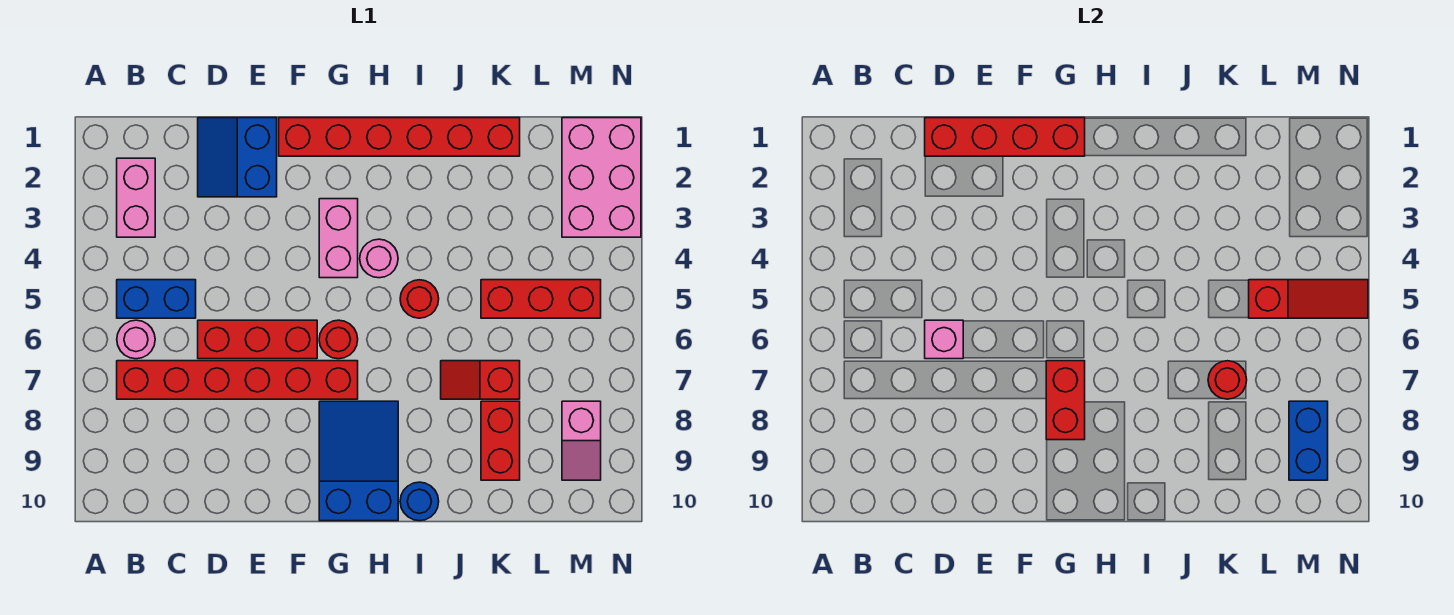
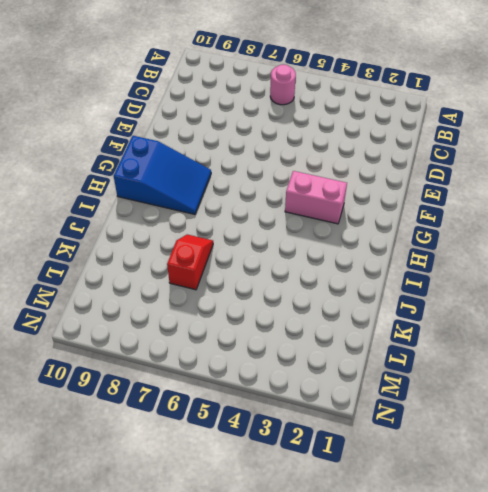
none -> pink 1x2 brick [117,158,155,237]
none -> blue 1x2 brick [117,280,196,318]
none -> red 1x6 brick [117,361,358,399]

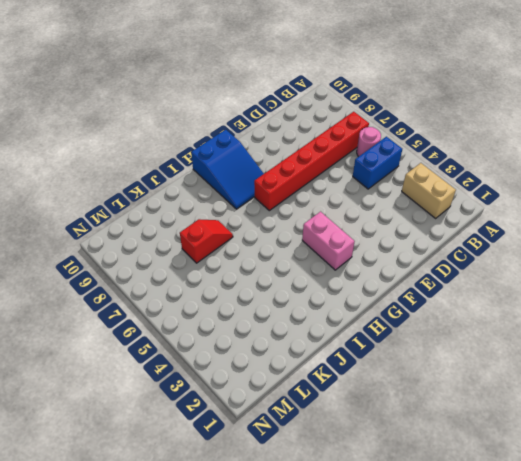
tan 1x2 brick [402,163,456,218] -> pink 1x2 brick [117,158,155,237]
none -> blue 2x2 slope [198,118,277,197]
none -> red 1x3 brick [198,320,317,359]
none -> red 1x6 brick [279,118,520,156]

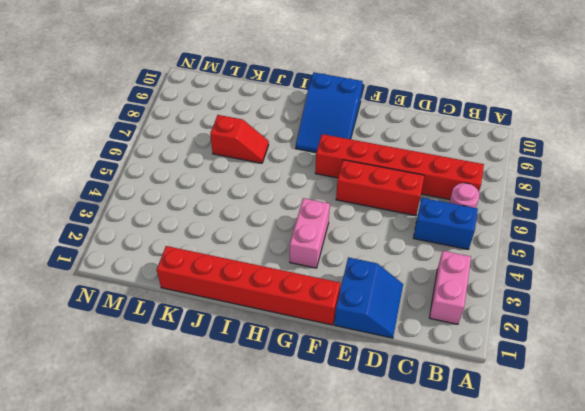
none -> red 1x1 round brick [319,320,358,359]
none -> pink 1x1 round brick [360,239,398,278]
none -> red 1x1 round brick [400,280,439,318]

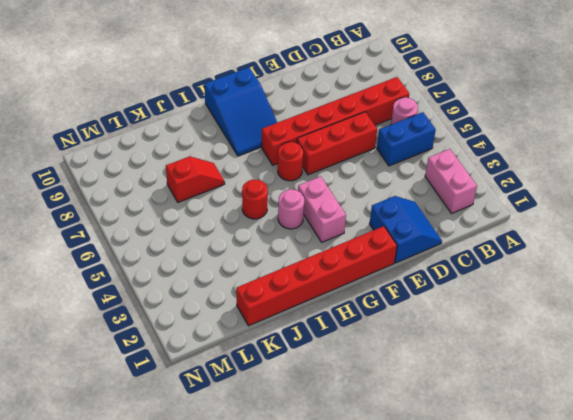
none -> blue 1x1 round brick [400,482,439,521]
none -> red 1x3 brick [481,280,601,318]
none -> red 1x2 brick [481,401,520,480]

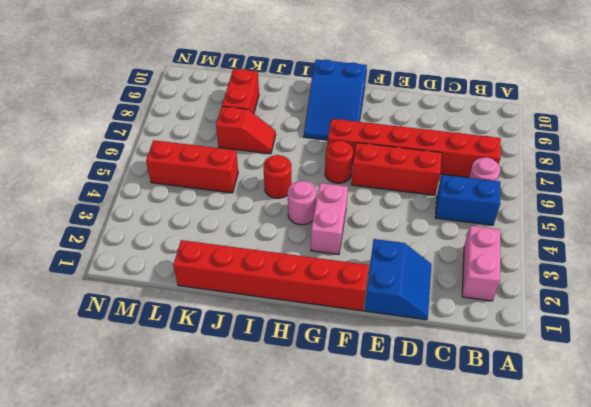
none -> blue 1x1 round brick [400,482,439,521]
none -> pink 2x3 brick [562,118,641,237]
none -> pink 1x2 slope [562,401,601,480]

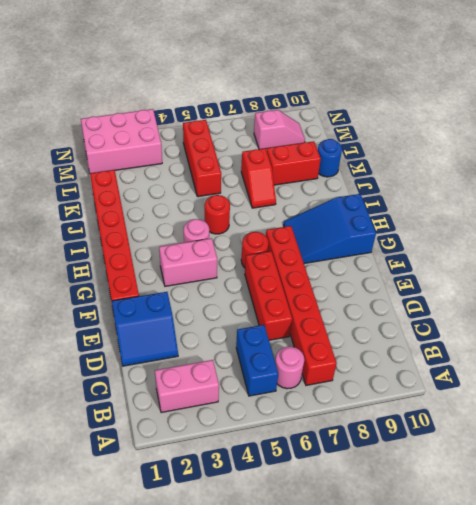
blue 1x1 round brick [318,139,342,177] -> blue 1x1 round brick moved to [400,482,439,521]
none -> red 1x4 brick [925,118,1085,156]
none -> pink 1x1 brick [925,320,963,359]
none -> red 1x2 brick [1046,361,1085,440]

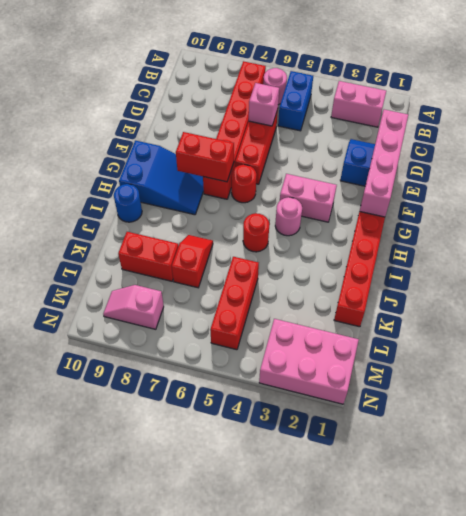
pink 1x4 brick [360,110,408,217] -> red 1x4 brick [925,118,1085,156]
none -> red 1x1 round brick [1208,361,1247,399]
none -> red 1x3 slope [1249,280,1368,318]
none -> blue 1x2 brick [1289,401,1328,480]

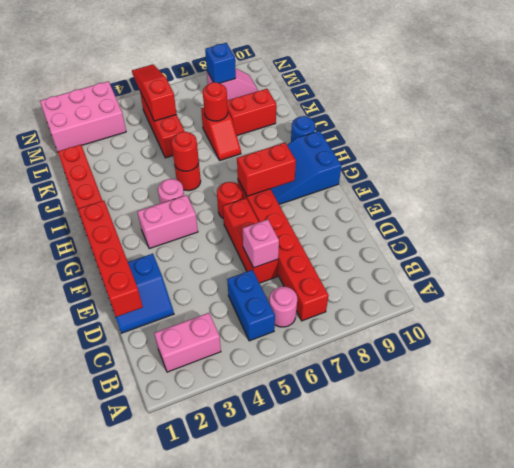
red 1x1 round brick [171,132,199,171] -> none
blue 1x1 brick [205,43,236,83] -> blue 1x2 brick [1289,401,1328,480]

